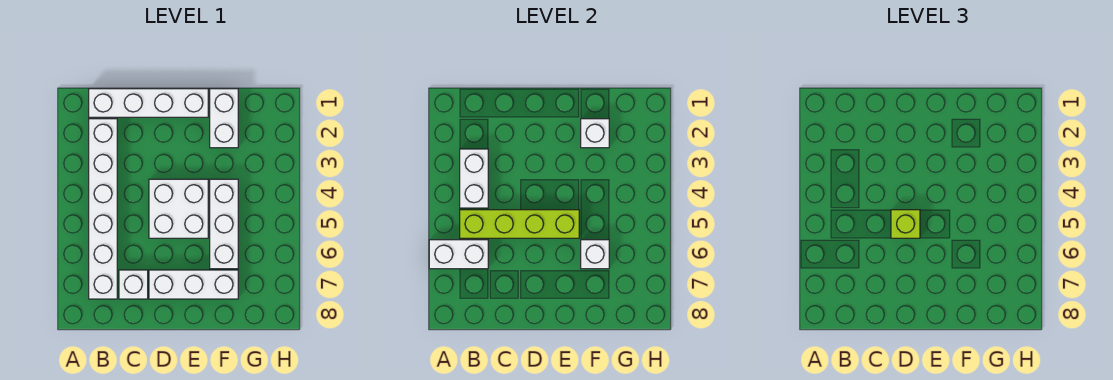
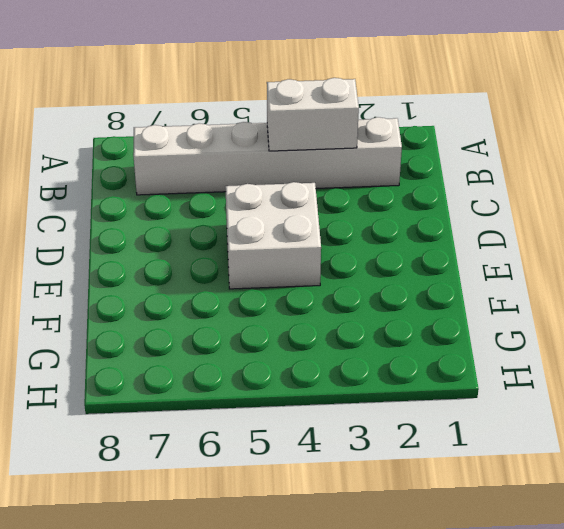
none -> white 1x4 brick [89,89,208,117]
none -> white 1x1 brick [119,270,148,299]
none -> white 1x3 brick [149,270,238,299]

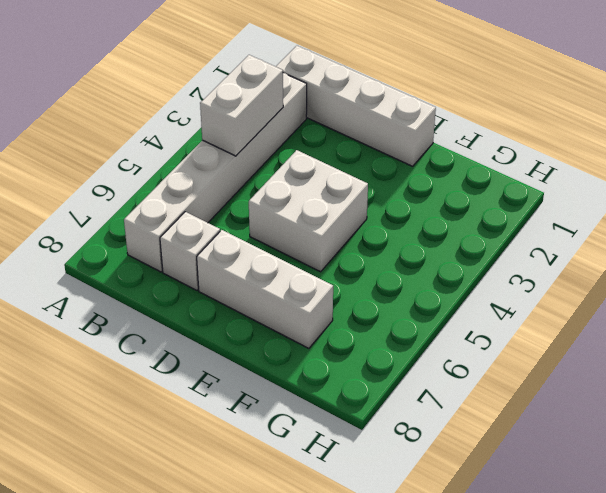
none -> white 1x2 brick [210,89,238,148]
none -> white 1x3 brick [210,179,238,269]
none -> white 1x2 brick [429,240,488,269]

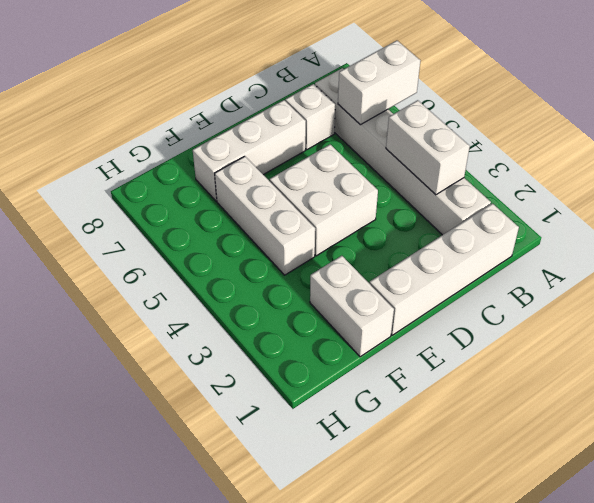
none -> lime 1x4 brick [460,210,579,238]
none -> white 1x1 brick [581,119,609,148]
none -> white 1x1 brick [581,240,609,269]

